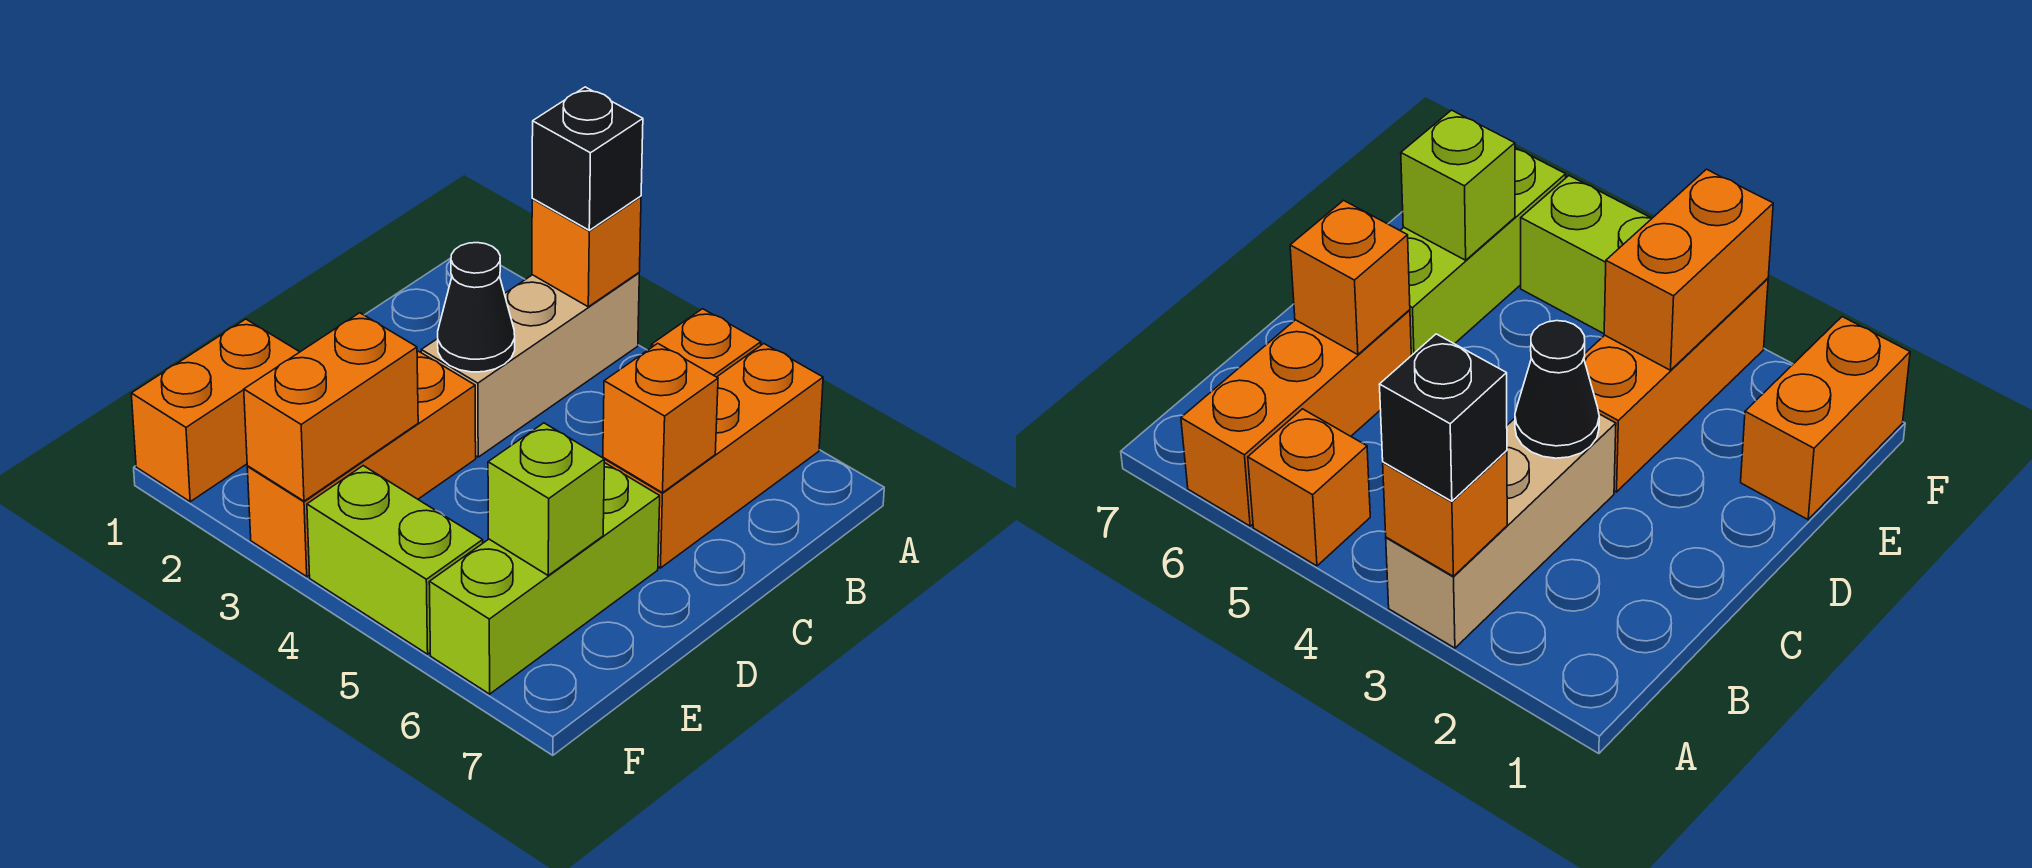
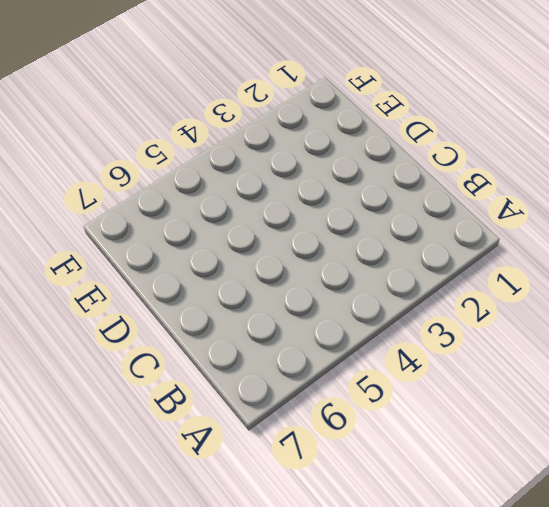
none -> tan 1x3 brick [421,273,639,457]
none -> orange 1x1 brick [651,309,761,377]
none -> orange 1x3 brick [604,344,823,568]

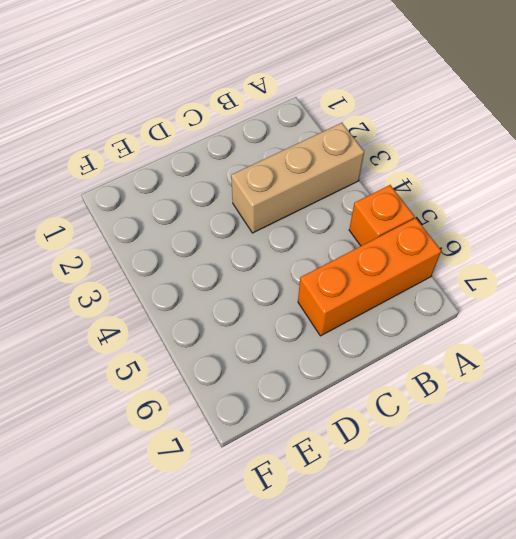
none -> orange 1x3 brick [247,351,476,576]
none -> lime 1x3 brick [429,463,660,694]
none -> orange 1x2 brick [131,319,299,502]

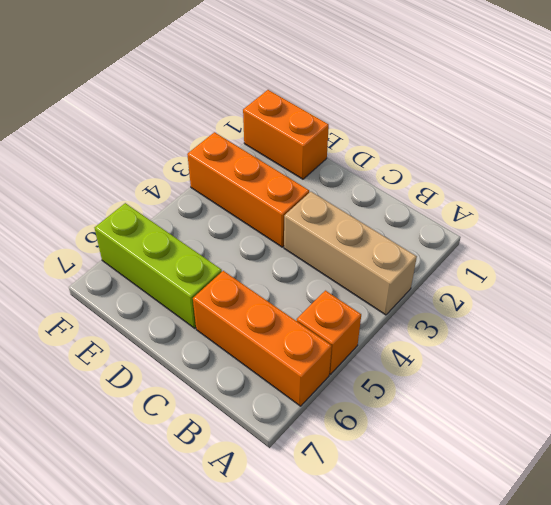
none -> lime 1x2 brick [307,466,483,654]
none -> orange 1x1 brick [532,196,641,307]
none -> black 1x1 cone [438,243,515,372]

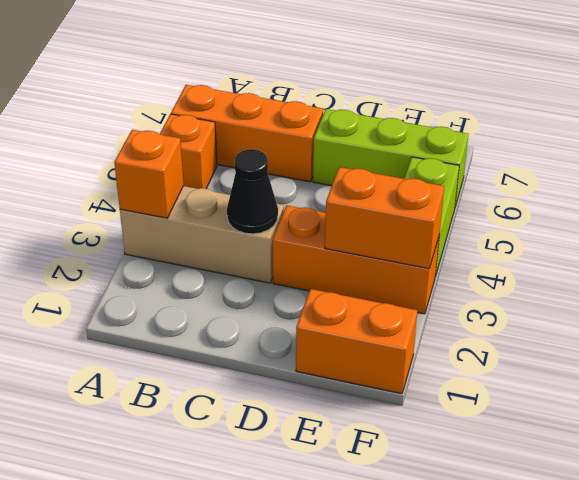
none -> orange 1x1 brick [603,343,718,493]
none -> lime 1x1 brick [488,423,605,575]
none -> black 1x1 brick [532,87,643,230]

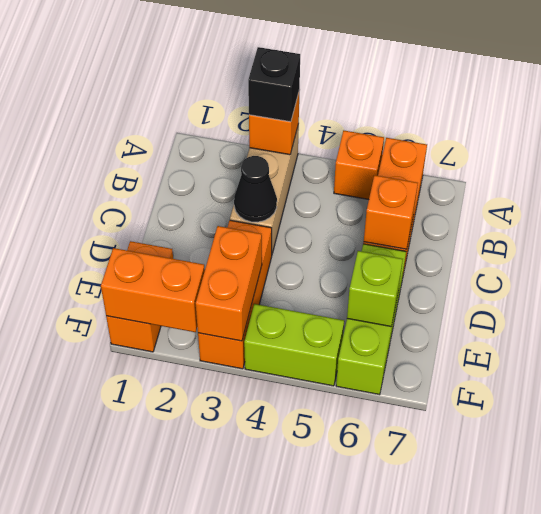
orange 1x2 brick [101,248,205,332] -> none

